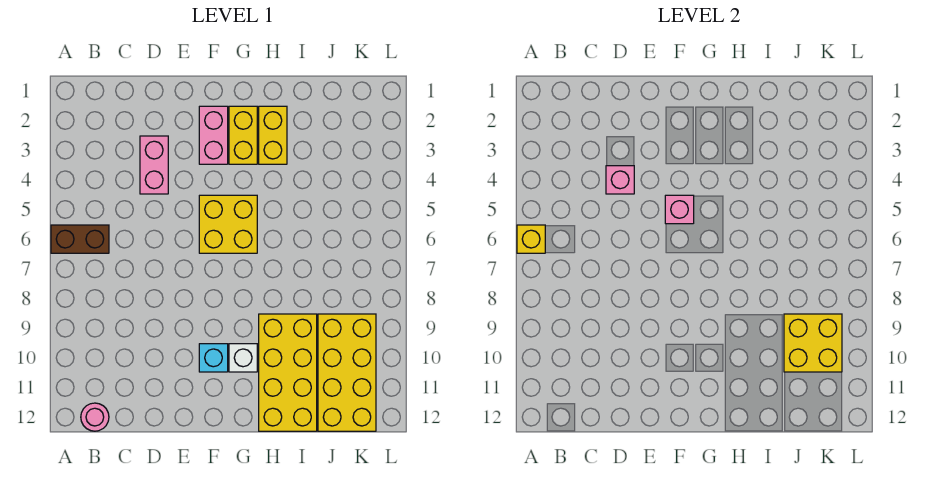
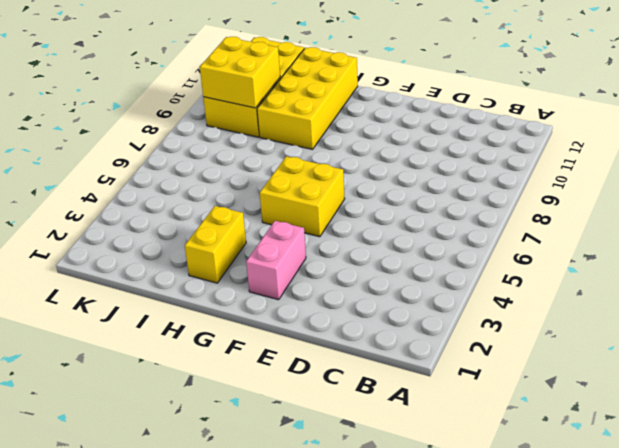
none -> brown 1x2 brick [51,225,109,253]
none -> pink 1x1 round brick [81,403,109,431]
none -> pink 1x2 brick [140,136,168,194]

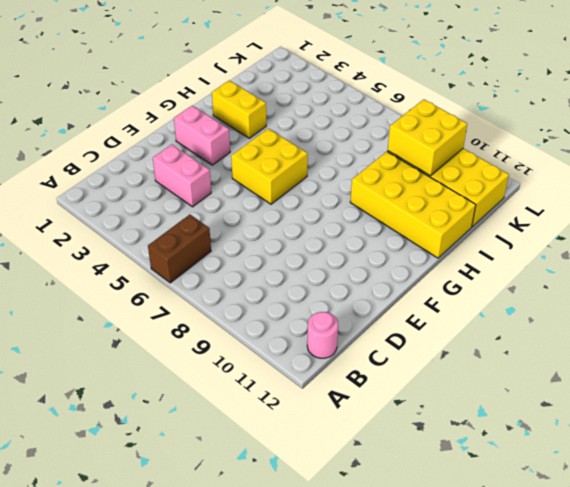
none -> cyan 1x1 brick [199,344,228,372]
none -> yellow 1x2 brick [229,106,257,164]
none -> white 1x1 brick [229,344,257,372]

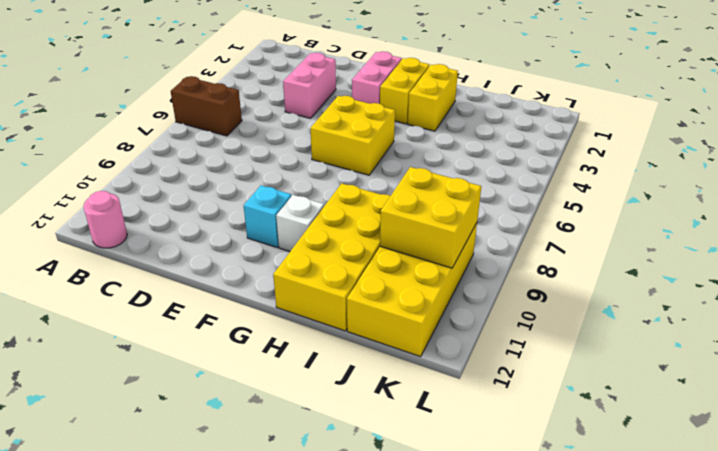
none -> yellow 1x1 brick [517,225,545,253]
none -> pink 1x1 brick [606,166,634,194]
none -> pink 1x1 brick [665,195,694,224]

